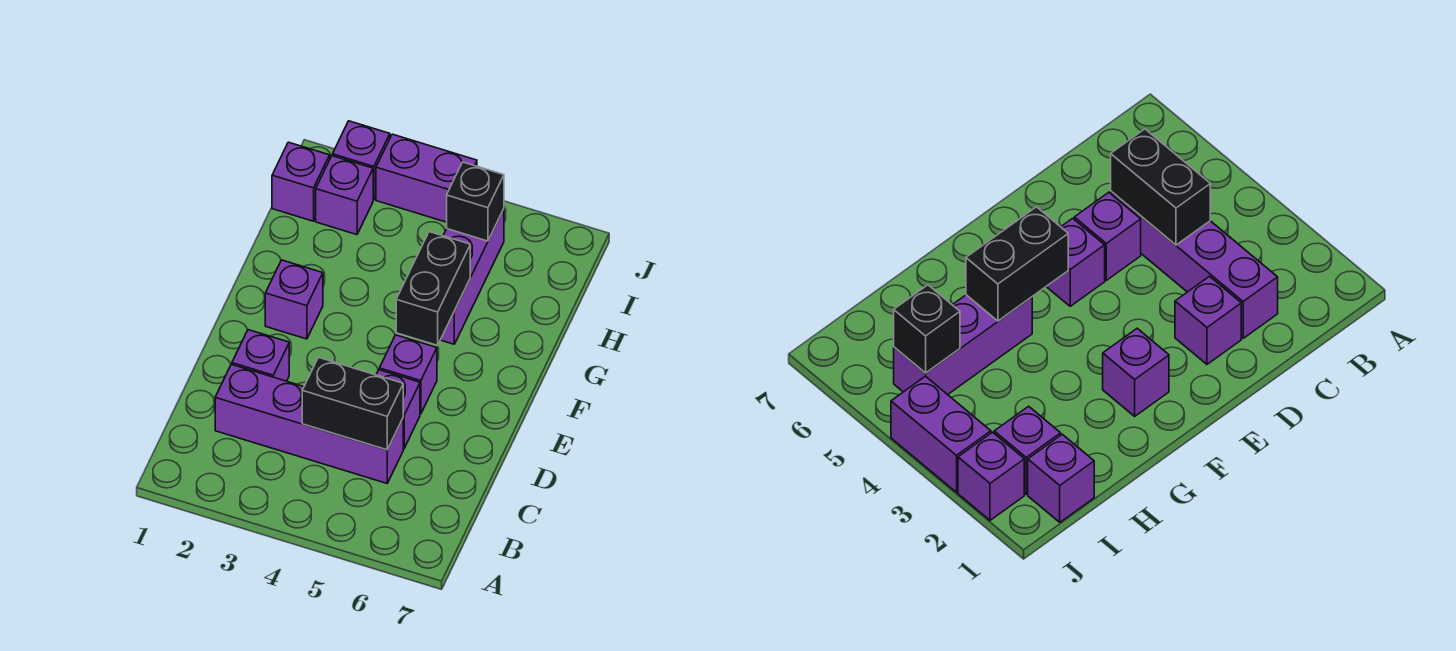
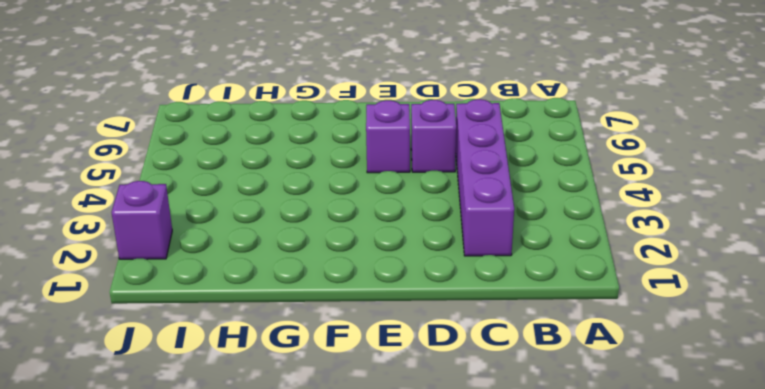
none -> purple 1x1 brick [232,330,289,381]
none -> purple 1x1 brick [265,260,323,339]
none -> purple 1x3 brick [441,209,504,344]

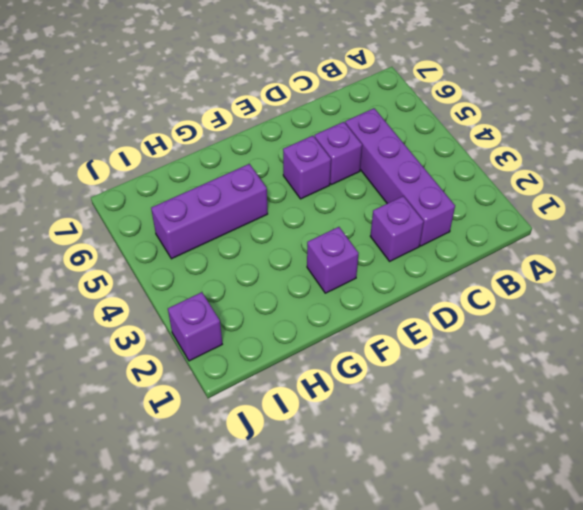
none -> purple 1x1 brick [272,142,330,221]
none -> purple 1x1 brick [316,156,373,235]
none -> purple 1x2 brick [376,134,477,222]

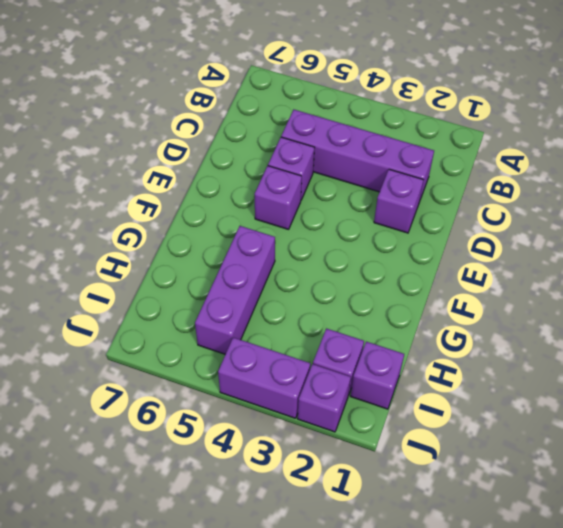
none -> purple 1x1 brick [265,260,323,339]
none -> black 1x2 brick [302,357,403,450]
none -> black 1x2 brick [396,232,470,346]

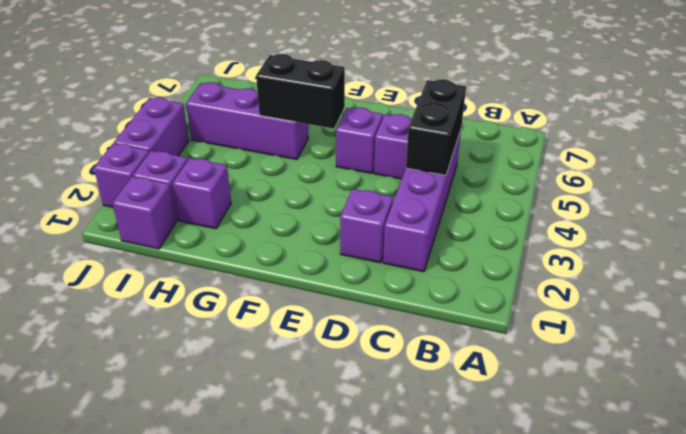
purple 1x1 brick [173,158,231,229] -> purple 1x1 brick moved to [265,260,323,339]
none -> black 1x1 brick [447,162,504,241]

